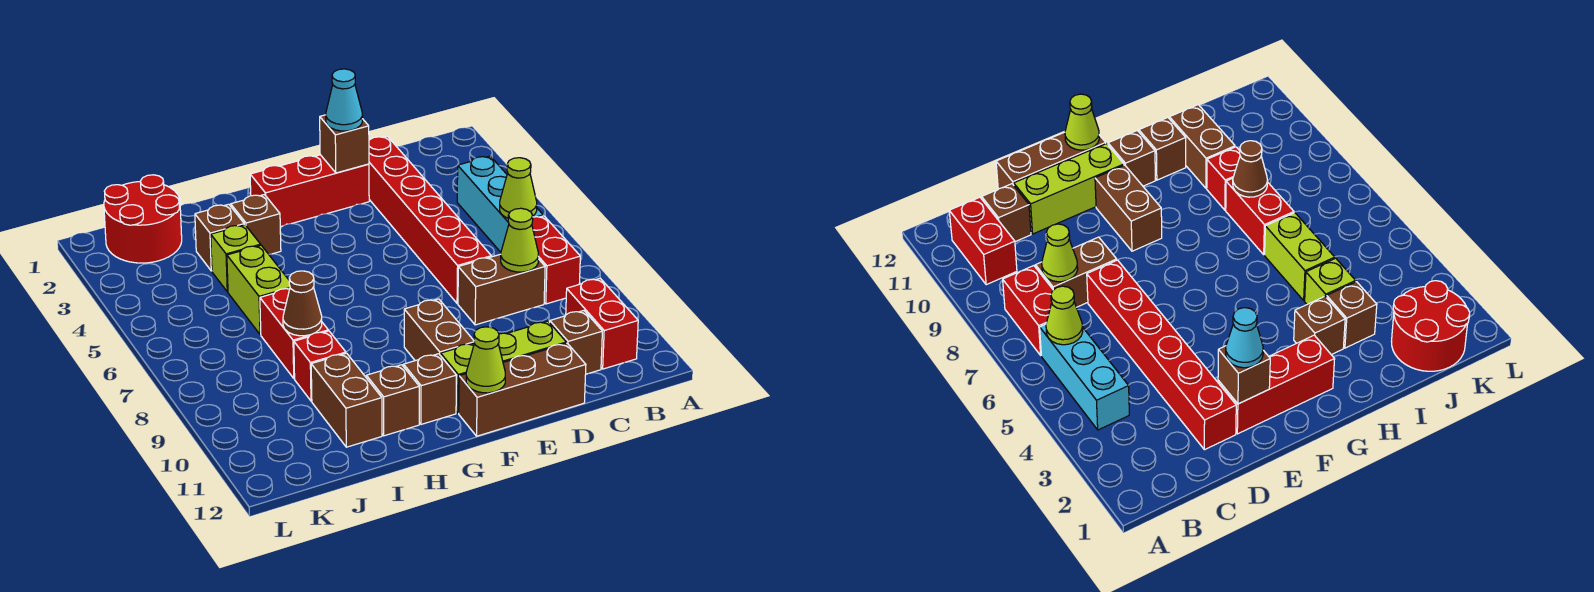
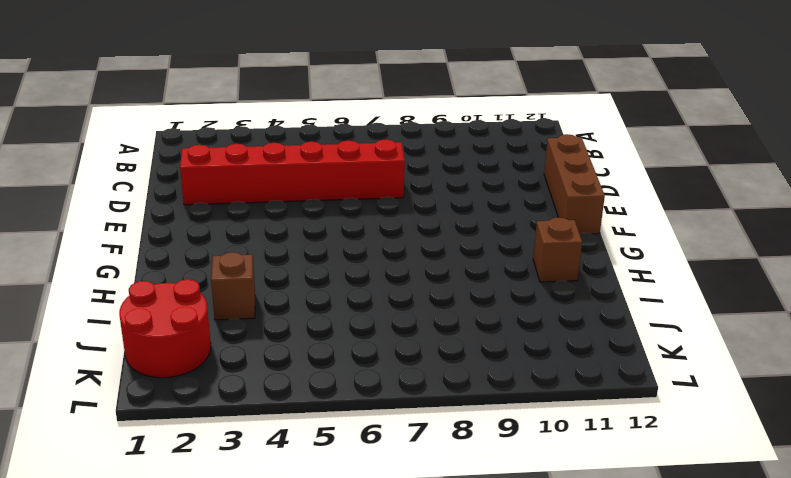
none -> cyan 1x3 brick [457,156,543,252]
none -> red 1x2 brick [532,216,580,304]
none -> red 1x2 brick [566,278,638,369]

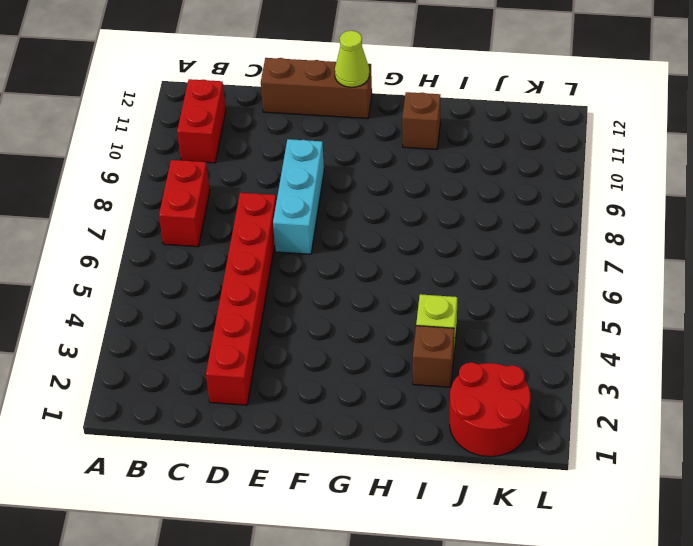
cyan 1x3 brick [273,139,324,254] -> cyan 1x3 brick moved to [457,156,543,252]
none -> brown 1x2 brick [458,254,545,325]
none -> brown 1x1 brick [550,311,602,374]
none -> lime 1x3 brick [441,321,566,413]

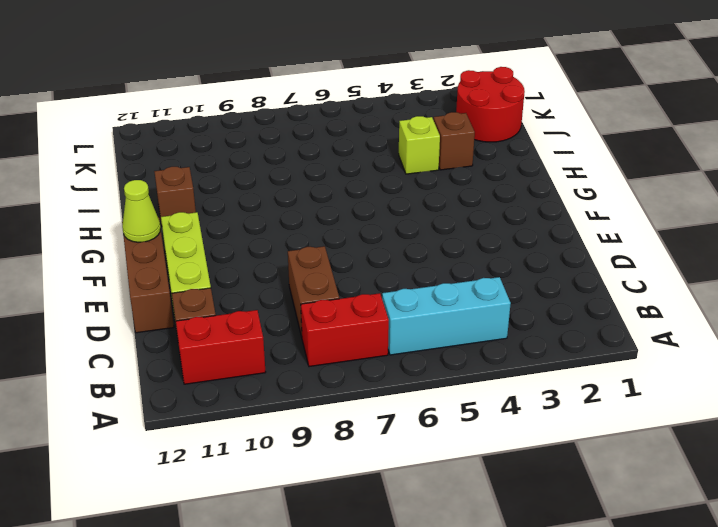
none -> red 1x6 brick [369,136,491,304]
none -> red 1x3 brick [250,155,369,227]
none -> brown 1x2 brick [404,299,474,361]

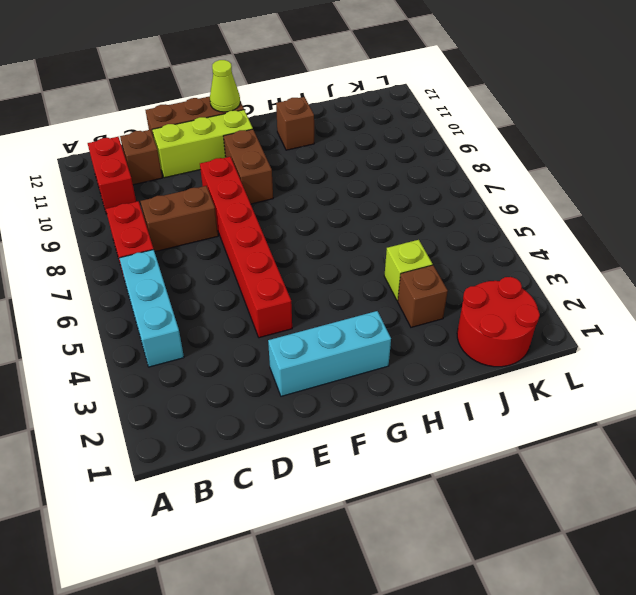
cyan 1x3 brick [268,311,391,396] -> red 1x3 brick [250,155,369,227]
red 1x6 brick [200,157,292,338] -> red 1x6 brick moved to [369,136,491,304]
none -> brown 1x1 brick [404,354,457,424]
none -> brown 1x1 brick [231,195,281,254]
none -> lime 1x2 brick [227,245,290,335]

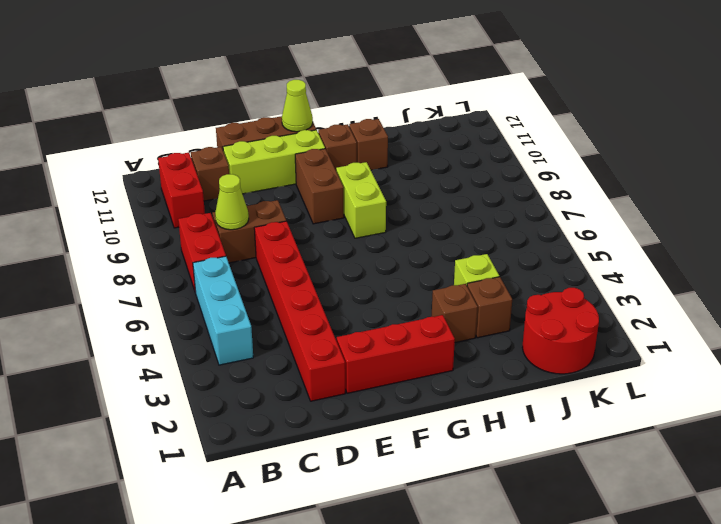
lime 1x2 brick [336,162,386,238] -> lime 1x2 brick moved to [227,245,290,335]
none -> red 1x2 brick [260,289,328,379]
none -> red 1x1 brick [294,331,346,401]
none -> brown 1x2 brick [311,353,382,447]

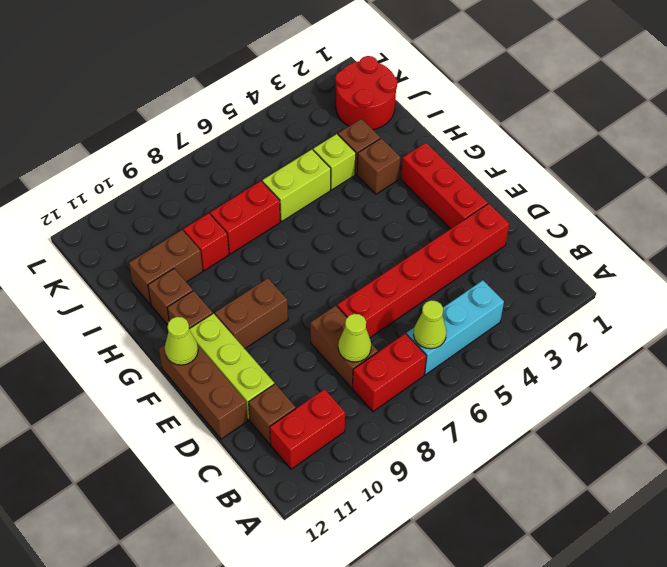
none -> brown 1x1 brick [320,115,369,173]
none -> brown 1x1 cone [283,271,322,336]
none -> cyan 1x1 cone [326,69,362,131]

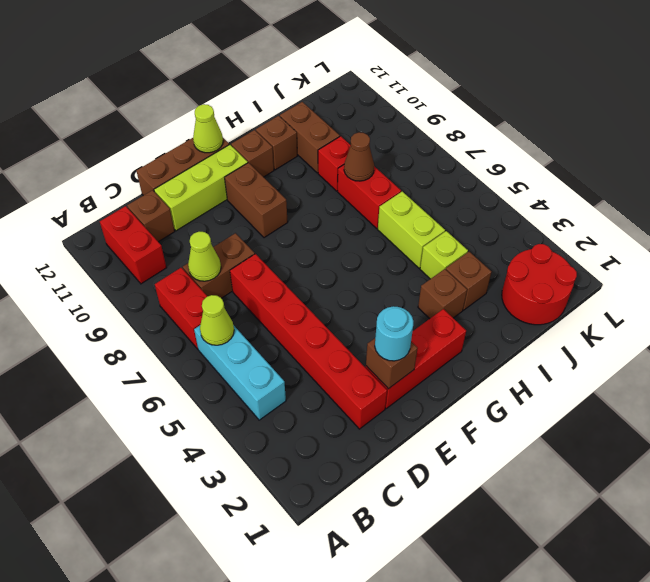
cyan 1x1 round brick [375,306,413,361] -> cyan 1x1 cone [326,69,362,131]

